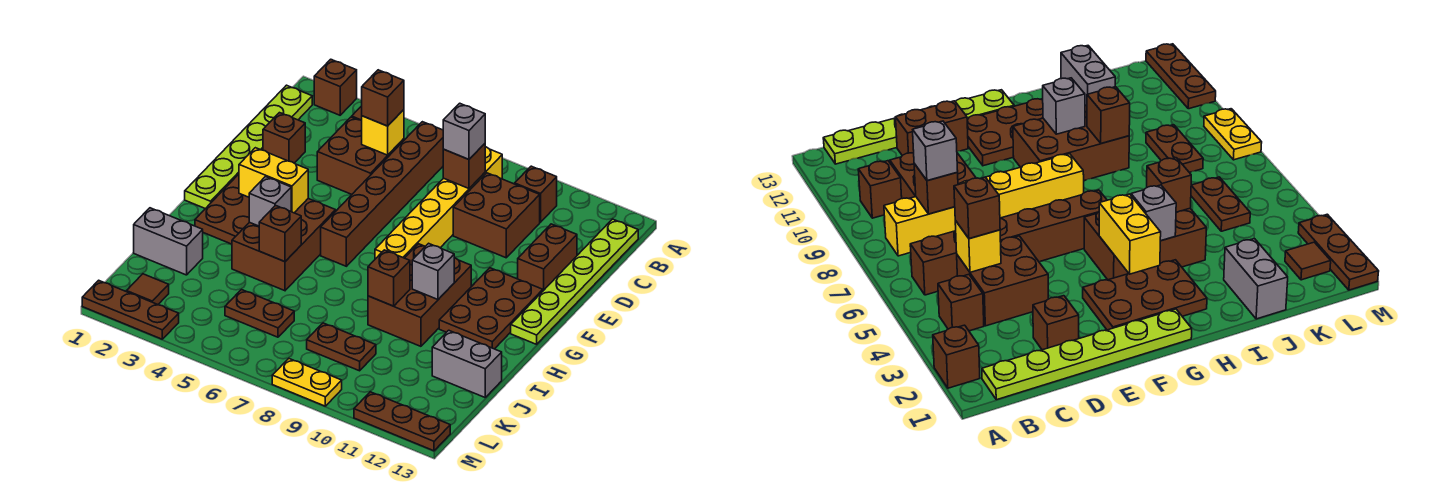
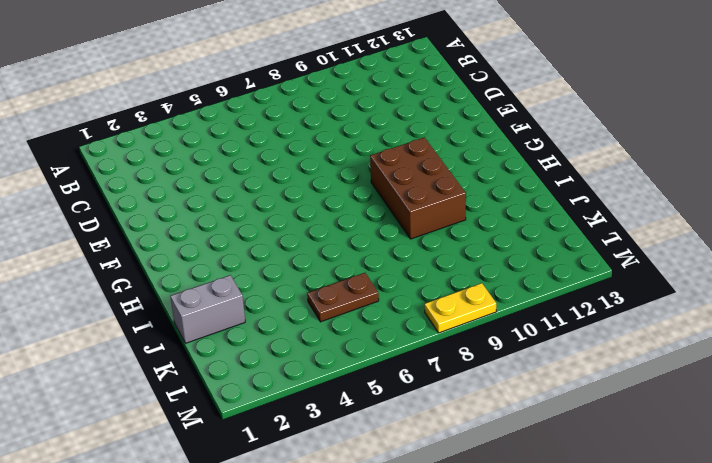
none -> brown 1x1 brick [314,59,357,115]
none -> lime 1x6 plate [185,85,312,209]
none -> brown 1x1 brick [938,274,984,331]
none -> brown 1x6 brick [321,122,443,266]

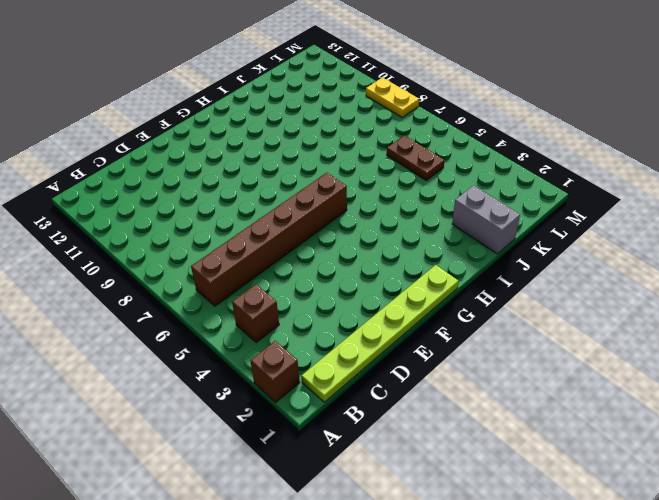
none -> yellow 1x6 brick [375,147,502,259]
none -> brown 1x1 brick [515,166,557,222]
none -> lime 1x6 plate [511,219,638,344]
none -> brown 2x2 brick [317,117,404,194]

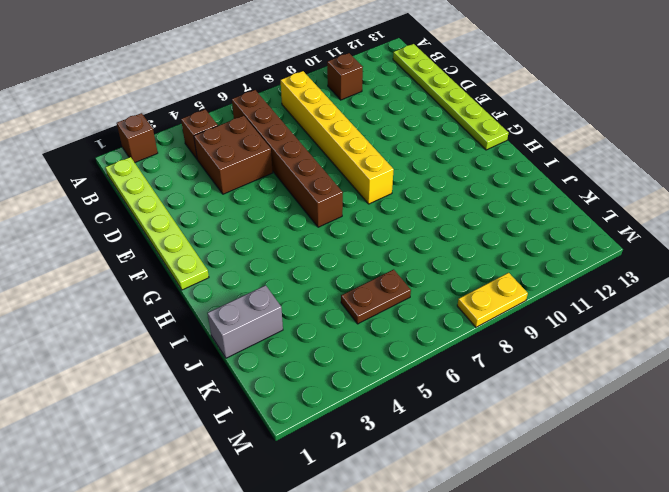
none -> brown 2x2 brick [453,173,540,258]
none -> brown 1x1 brick [263,113,305,163]
none -> brown 1x2 brick [518,224,577,291]
none -> brown 2x3 plate [195,174,249,244]

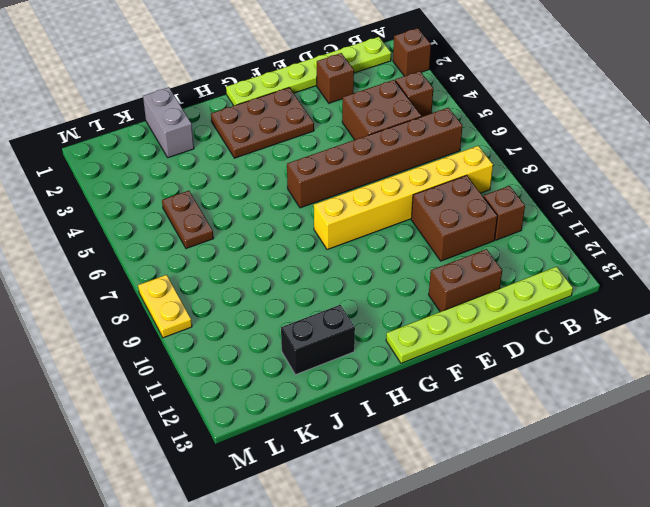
black 1x2 brick [281,305,355,375] -> grey 1x2 brick [432,330,502,397]
none -> brown 2x3 plate [439,268,543,349]
none -> brown 2x3 brick [232,199,336,291]
none -> brown 2x3 brick [368,244,471,346]
none -> brown 1x2 plate [307,323,376,371]

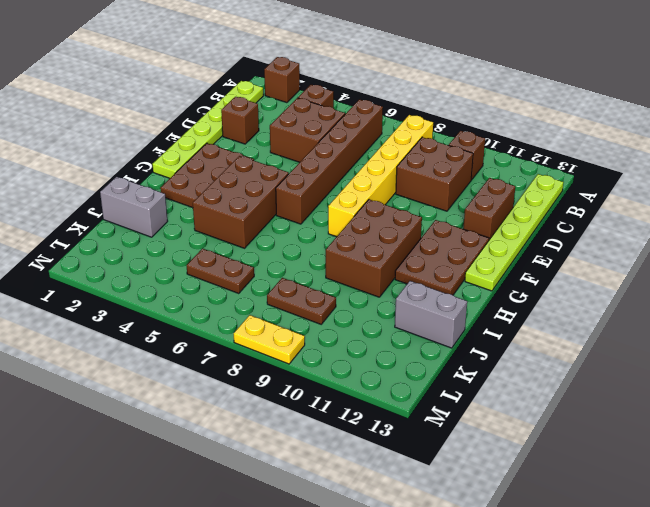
none -> brown 1x1 tile [127,274,169,304]
none -> brown 1x3 plate [82,280,179,339]
none -> brown 1x3 plate [354,392,450,451]
none -> yellow 1x1 brick [362,110,404,155]

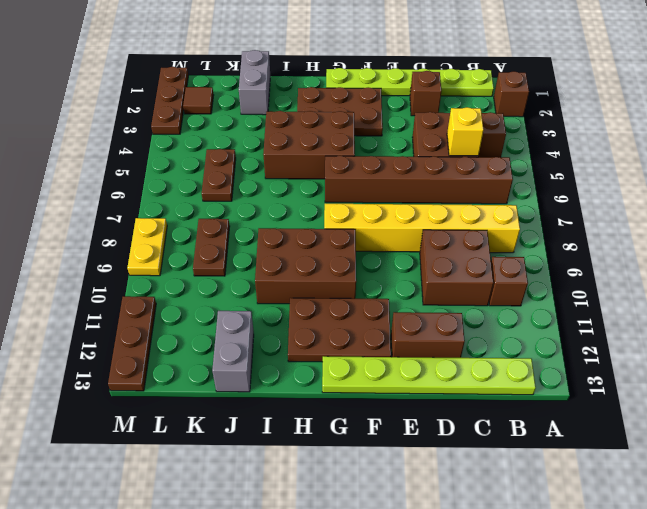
none -> brown 1x1 brick [443,144,485,189]
none -> yellow 1x2 brick [239,148,308,213]
none -> grey 1x1 brick [249,177,291,226]
none -> grey 1x1 brick [412,243,454,299]

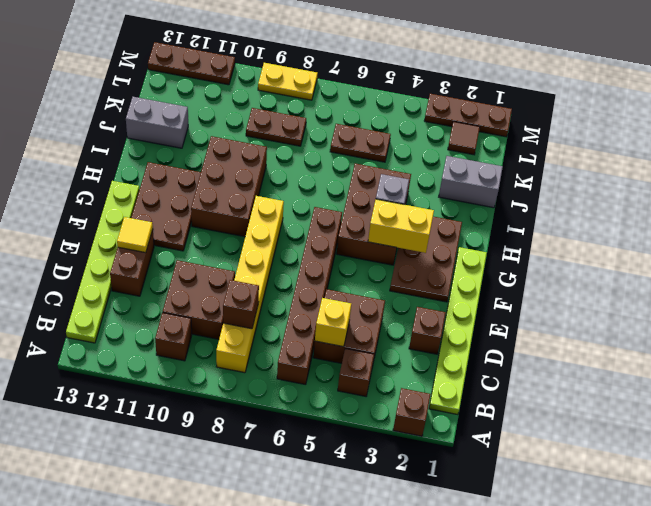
yellow 1x1 tile [117,217,153,253] -> none
none -> grey 1x1 brick [412,243,454,299]
none -> brown 1x1 brick [259,205,301,262]
none -> brown 1x1 brick [368,250,410,306]
none -> brown 1x1 brick [362,70,404,126]

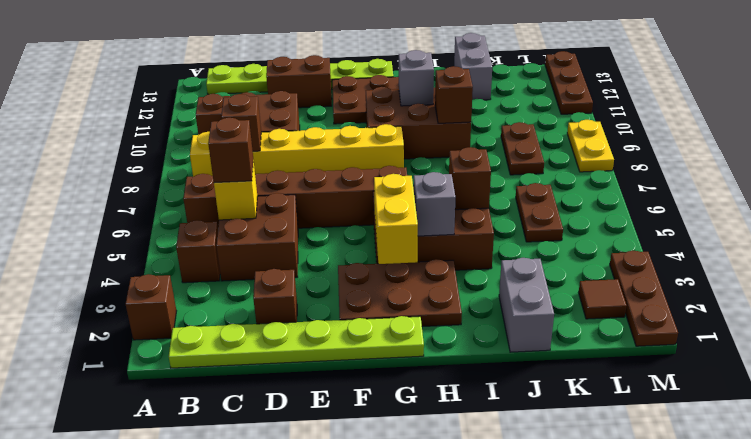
none -> grey 1x1 brick [443,103,485,159]

